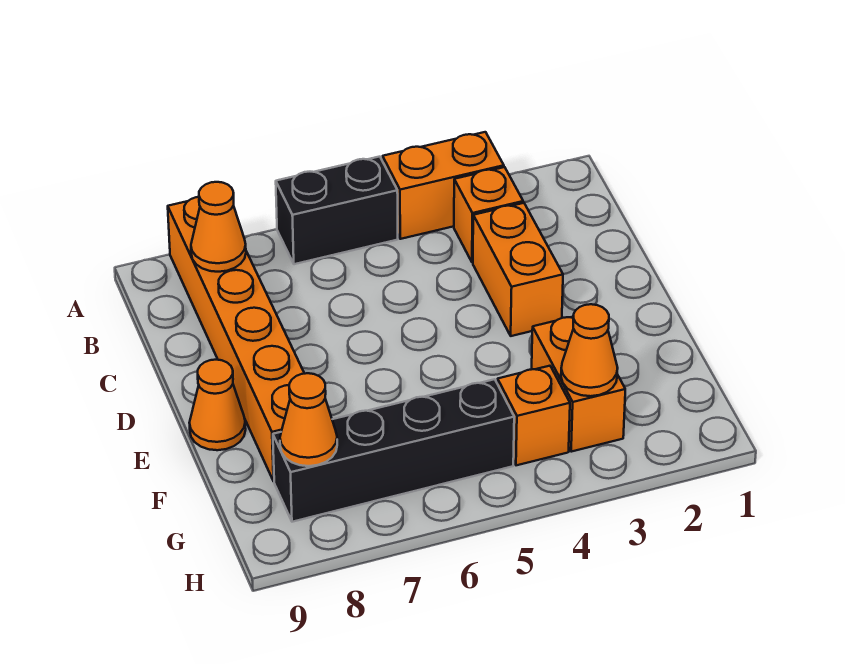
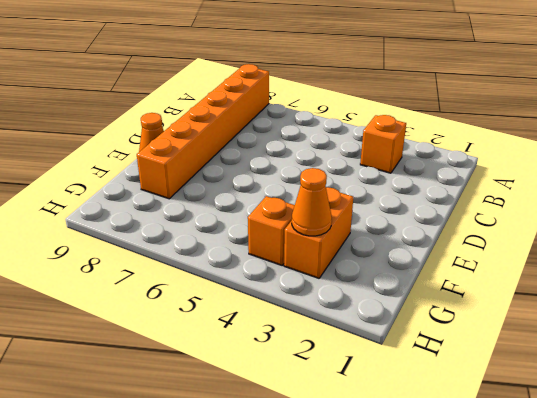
none -> orange 1x2 brick [383,132,504,239]
none -> black 1x2 brick [276,157,398,264]
none -> orange 1x2 brick [473,203,563,336]

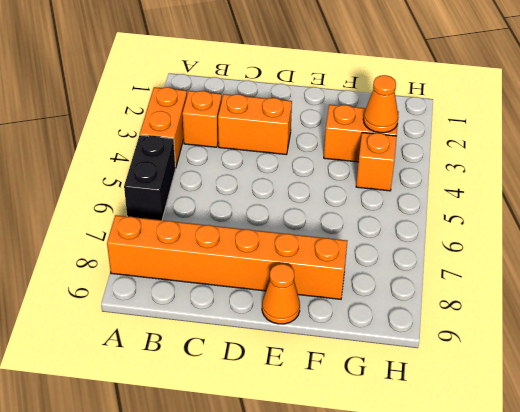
none -> black 1x4 brick [273,379,514,522]
none -> orange 1x1 cone [191,182,246,272]
none -> orange 1x1 cone [280,373,337,466]

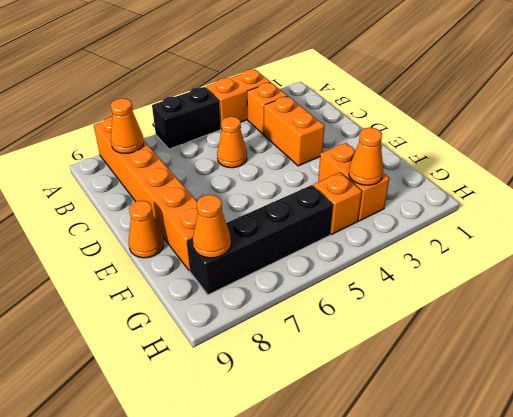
orange 1x1 cone [217,117,247,168] -> none

